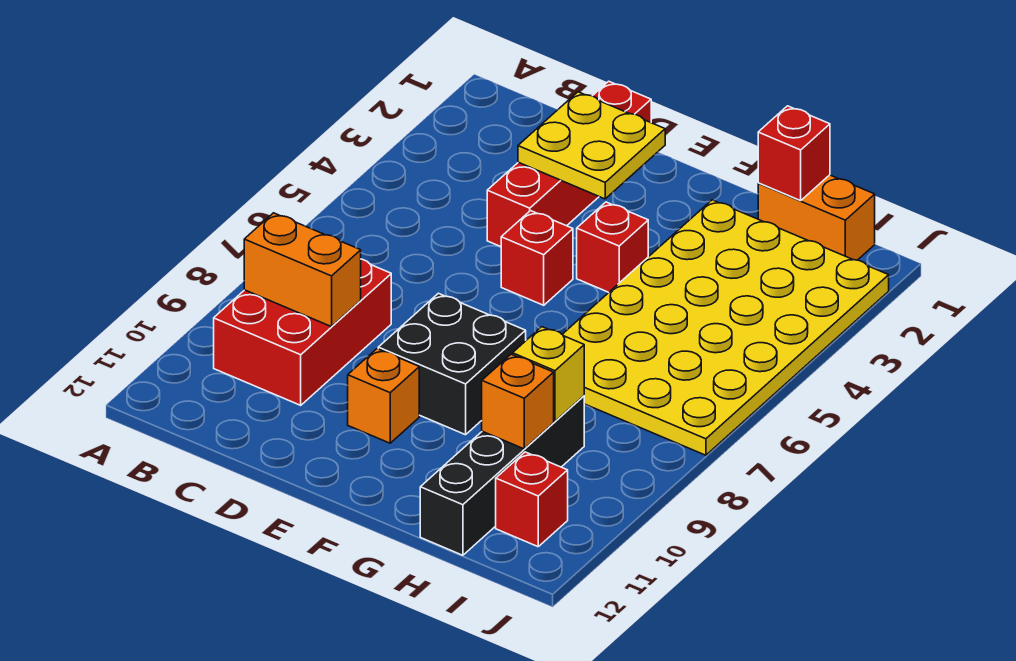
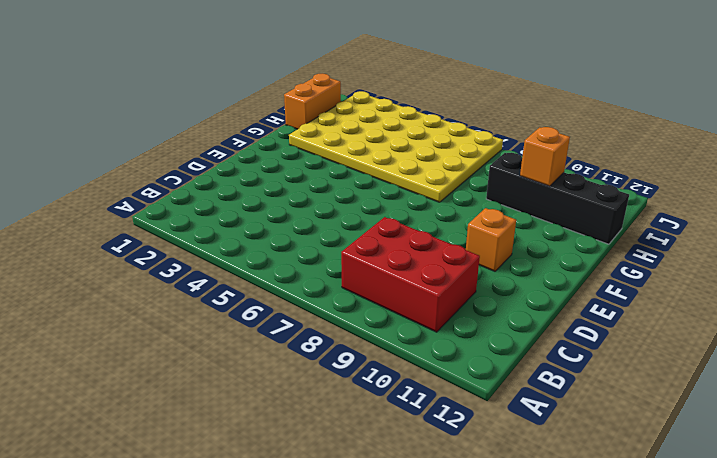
none -> red 1x4 brick [487,81,651,247]
none -> red 1x1 brick [501,211,573,305]
none -> black 2x2 brick [378,293,526,435]

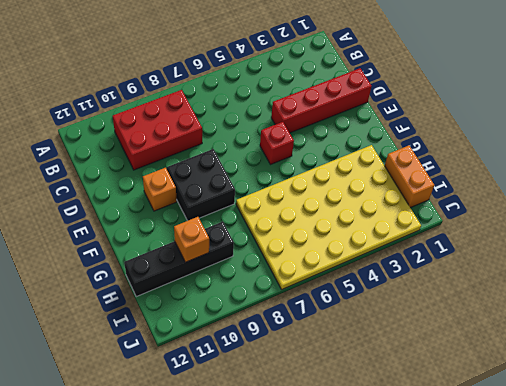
none -> red 1x1 brick [577,202,648,293]
none -> red 1x1 brick [496,452,568,547]
none -> orange 1x2 brick [244,213,361,327]

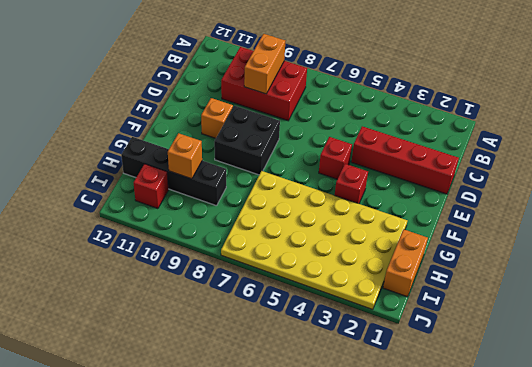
none -> yellow 2x2 plate [518,92,665,199]
none -> red 1x1 brick [758,106,830,201]
none -> yellow 1x1 brick [513,327,584,421]

